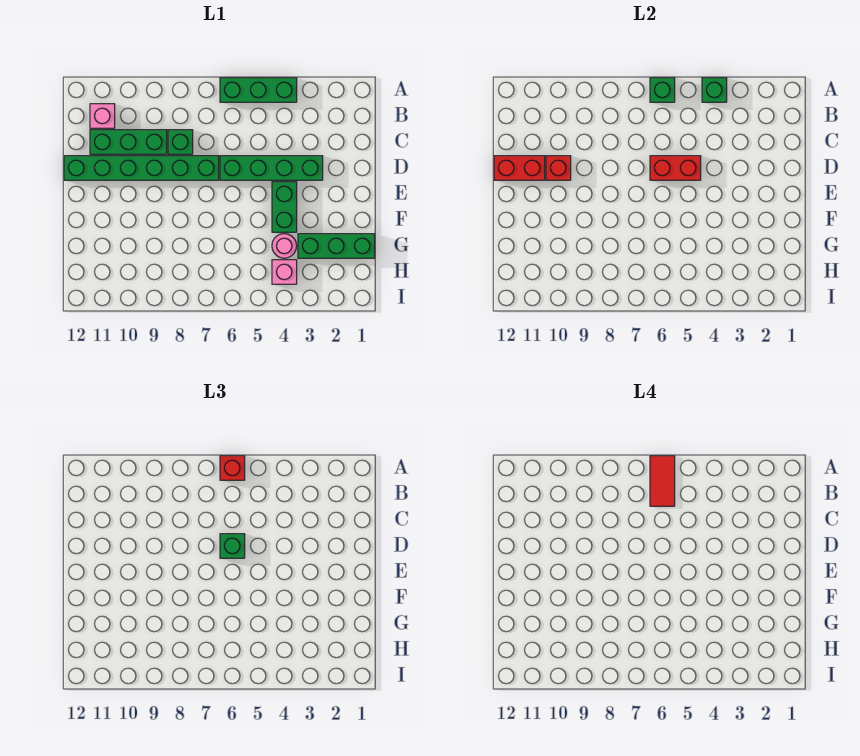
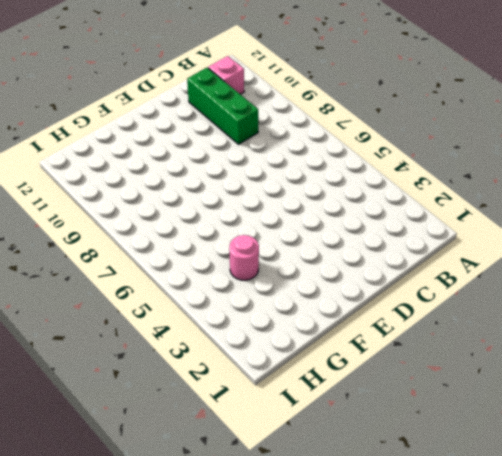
none -> green 1x3 brick [220,78,297,102]
none -> green 1x1 brick [168,130,193,154]
none -> green 1x4 brick [220,156,323,180]

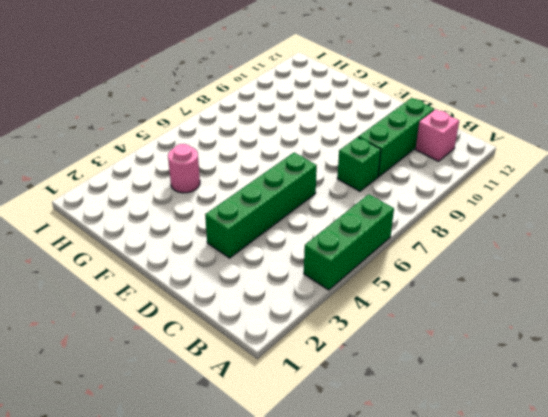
none -> green 1x6 brick [64,156,219,180]
none -> green 1x2 brick [272,182,297,232]
none -> green 1x3 brick [298,234,375,258]

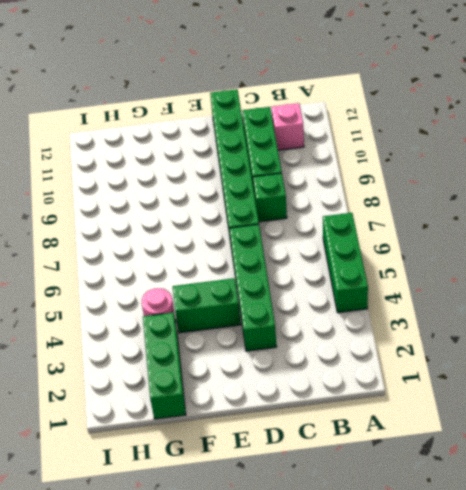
none -> pink 1x1 brick [272,260,297,284]
none -> green 1x1 brick [702,78,727,102]
none -> green 1x1 brick [650,78,675,102]

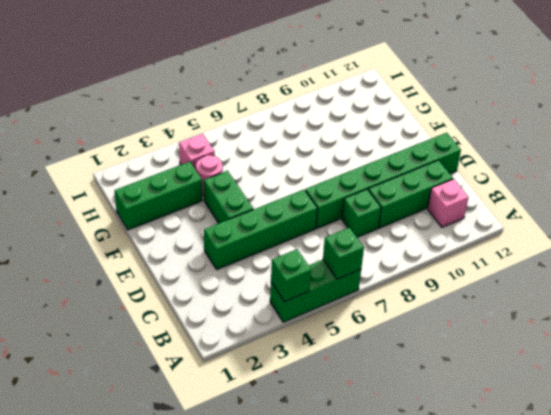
none -> red 1x2 brick [650,156,701,180]
none -> red 1x1 brick [546,156,571,180]
none -> red 1x2 brick [494,156,545,180]

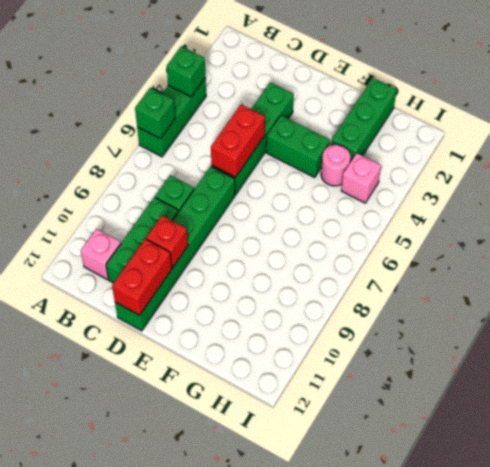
none -> red 1x1 brick [220,456,245,480]
none -> green 1x1 brick [220,534,245,558]
none -> red 1x2 tile [650,456,675,506]

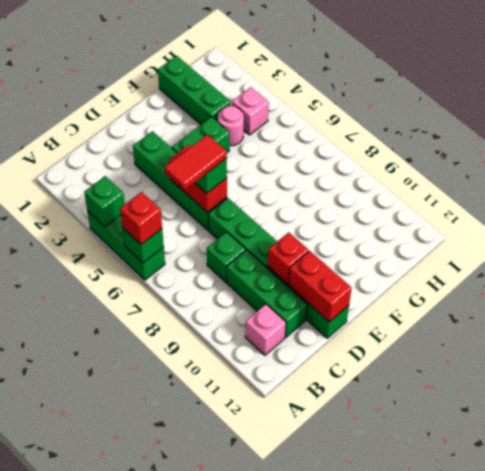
red 1x2 tile [165,134,227,190] -> red 1x2 tile moved to [650,456,675,506]

